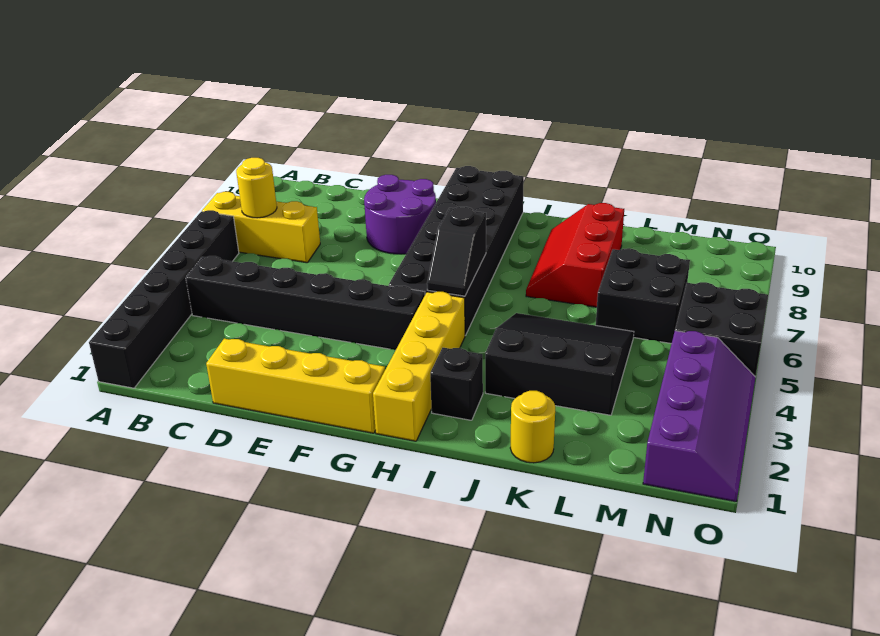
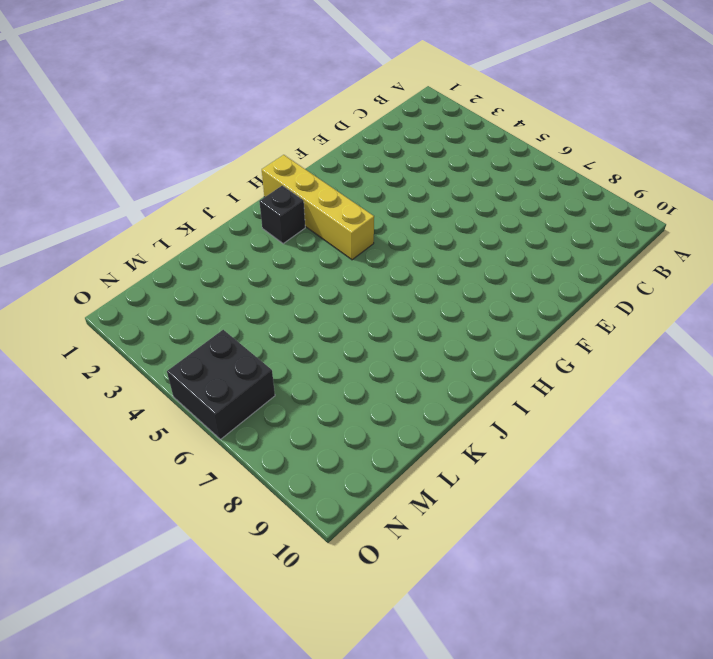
none -> black 1x6 brick [89,210,239,388]
none -> yellow 1x3 brick [202,192,320,263]
none -> black 1x6 brick [186,256,425,350]

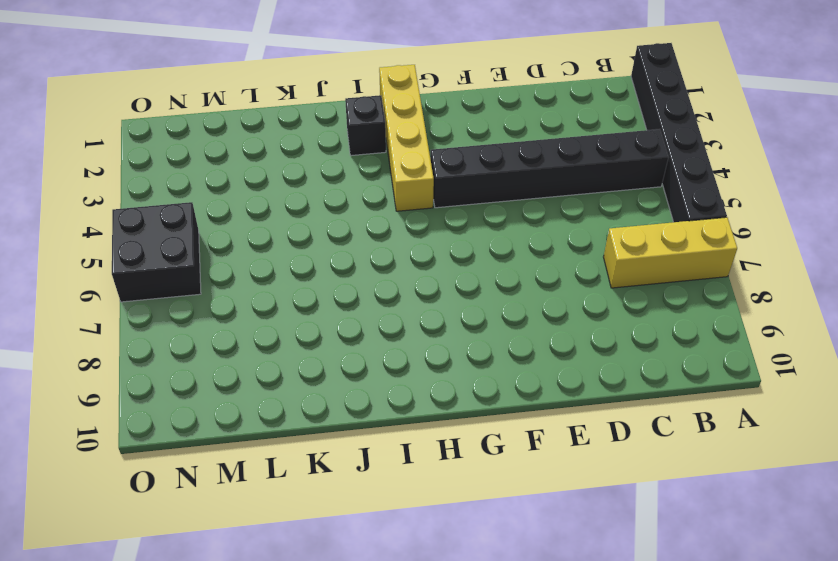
none -> yellow 1x4 brick [206,338,385,433]
none -> purple 2x2 round brick [364,175,436,254]
none -> black 2x6 brick [389,166,524,336]

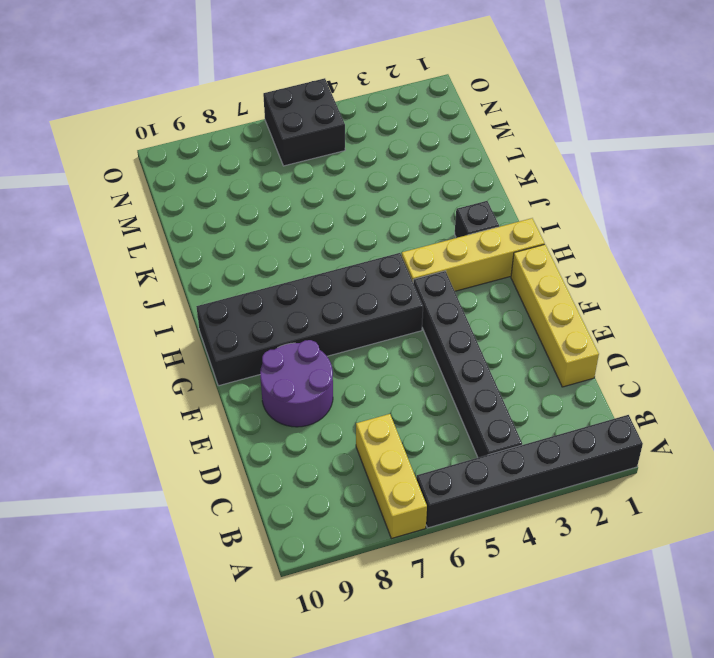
none -> black 3x3 slope [485,313,634,415]
none -> red 2x3 slope [526,203,624,307]
none -> yellow 1x1 round brick [510,391,555,463]

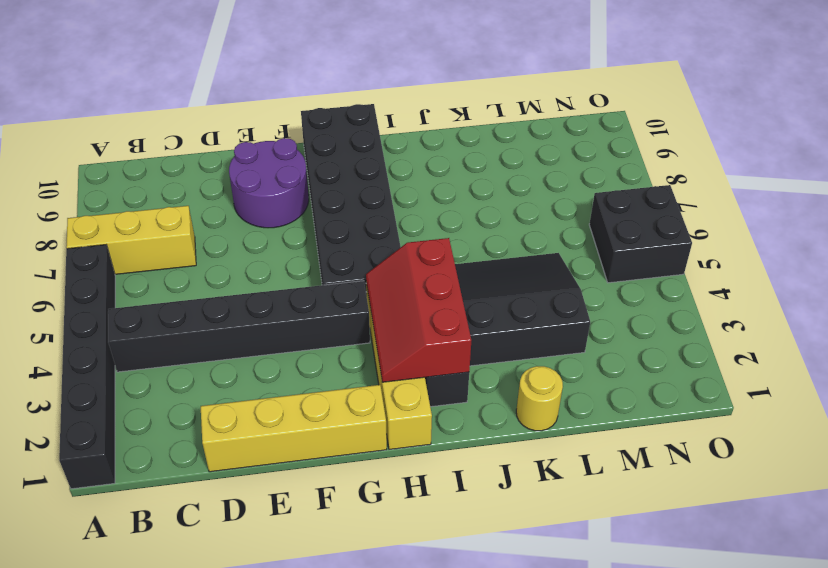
red 2x3 slope [366,238,471,382] -> red 2x3 slope moved to [526,203,624,307]
none -> black 2x2 brick [596,248,690,344]
none -> purple 2x4 slope [643,331,756,502]
none -> yellow 1x1 round brick [236,158,277,218]

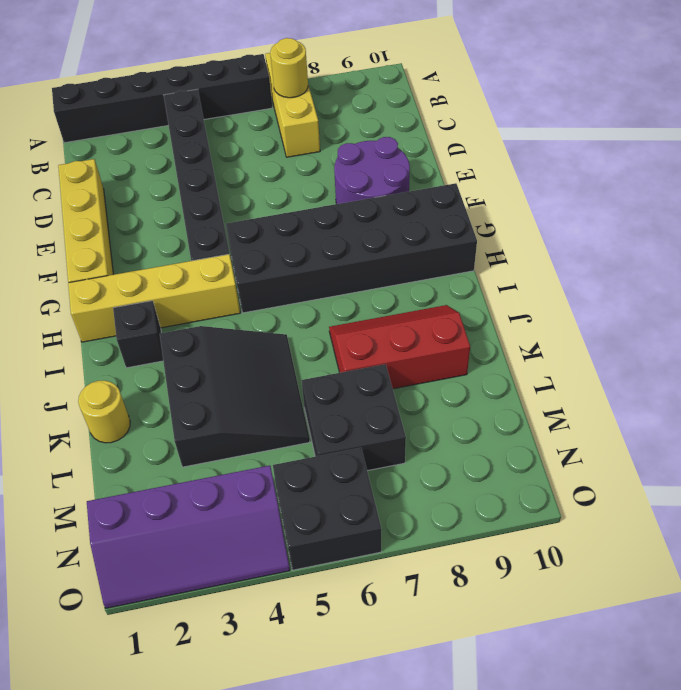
none -> black 1x2 slope [427,207,486,296]

